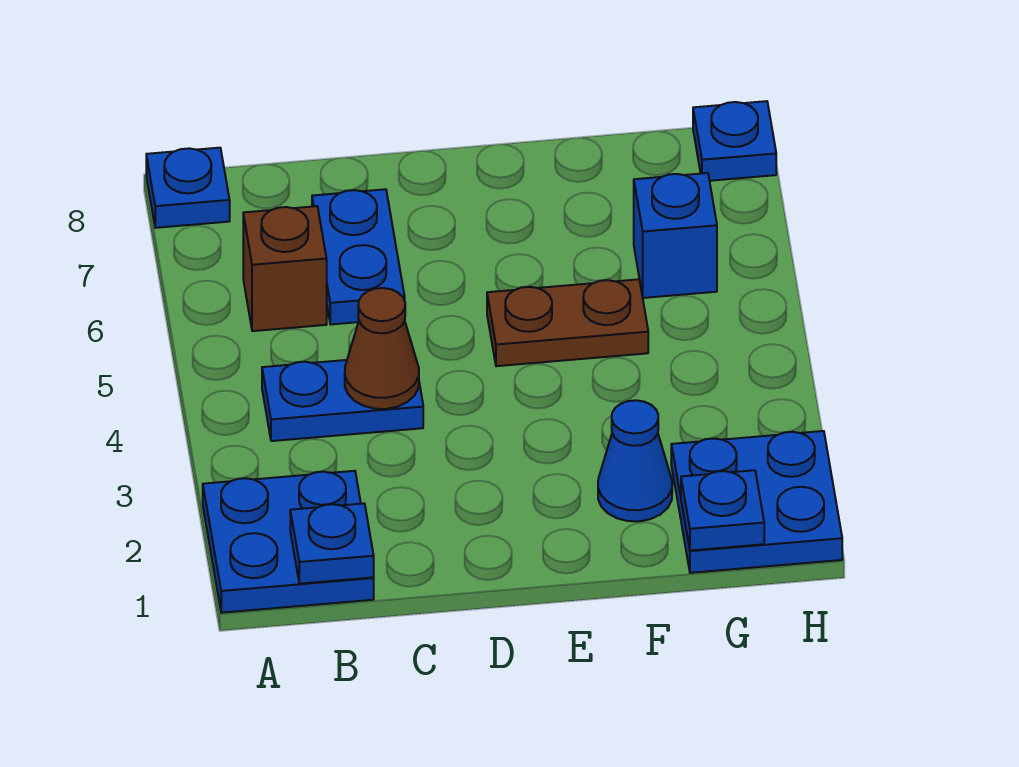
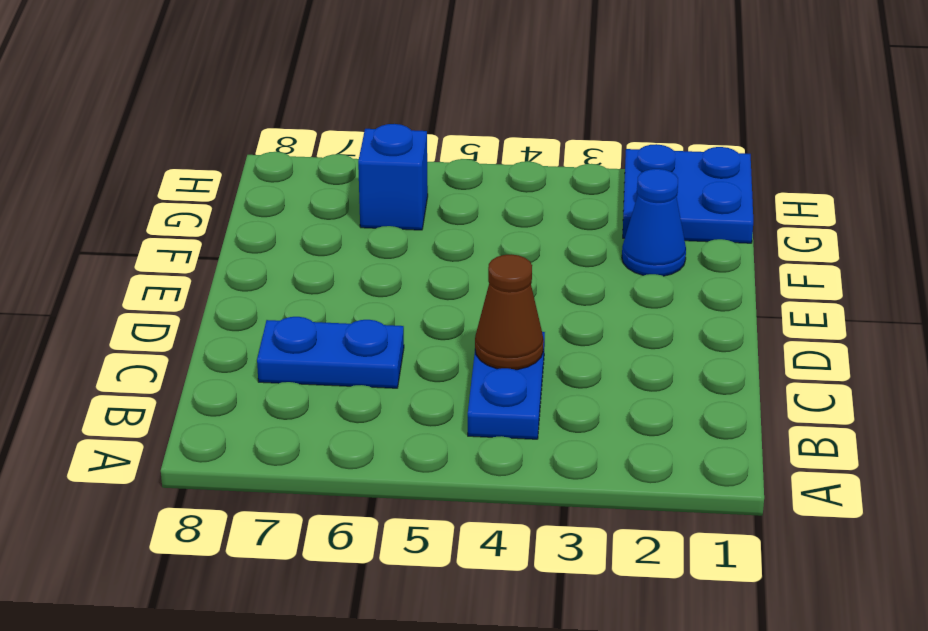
none -> blue 2x2 plate [203,471,374,613]
none -> blue 1x1 plate [146,148,230,228]
none -> brown 1x1 brick [243,206,327,331]

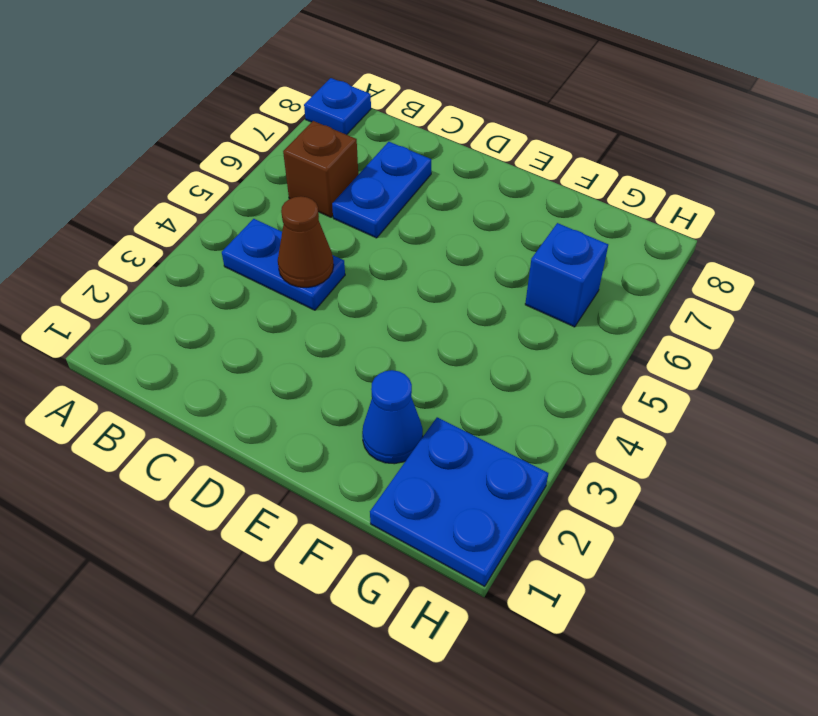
none -> blue 2x2 plate [203,471,374,613]
none -> brown 1x2 plate [487,279,648,366]
none -> blue 1x1 plate [693,101,776,181]

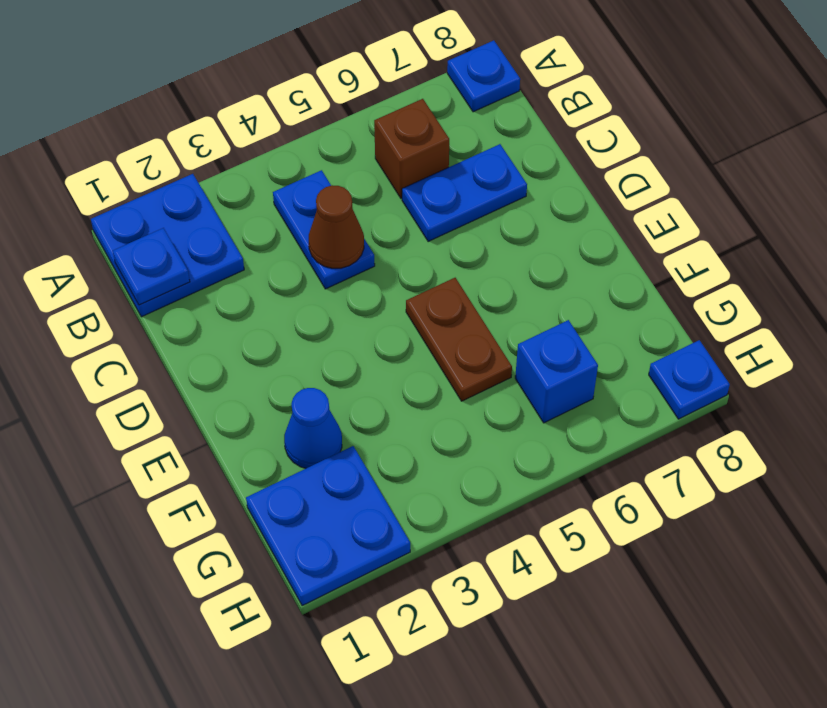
none -> blue 1x1 plate [681,470,764,550]

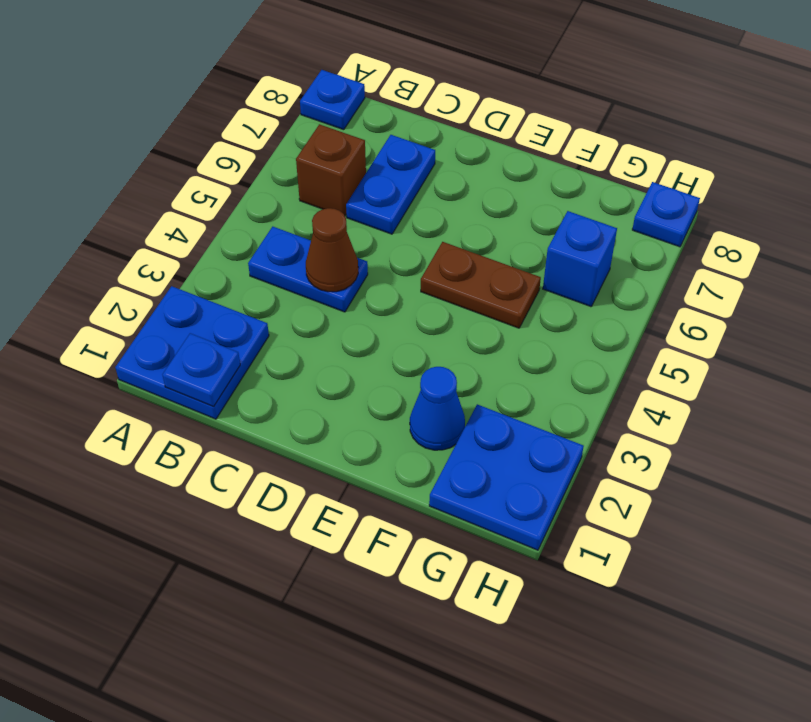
none -> blue 1x1 plate [681,470,764,550]

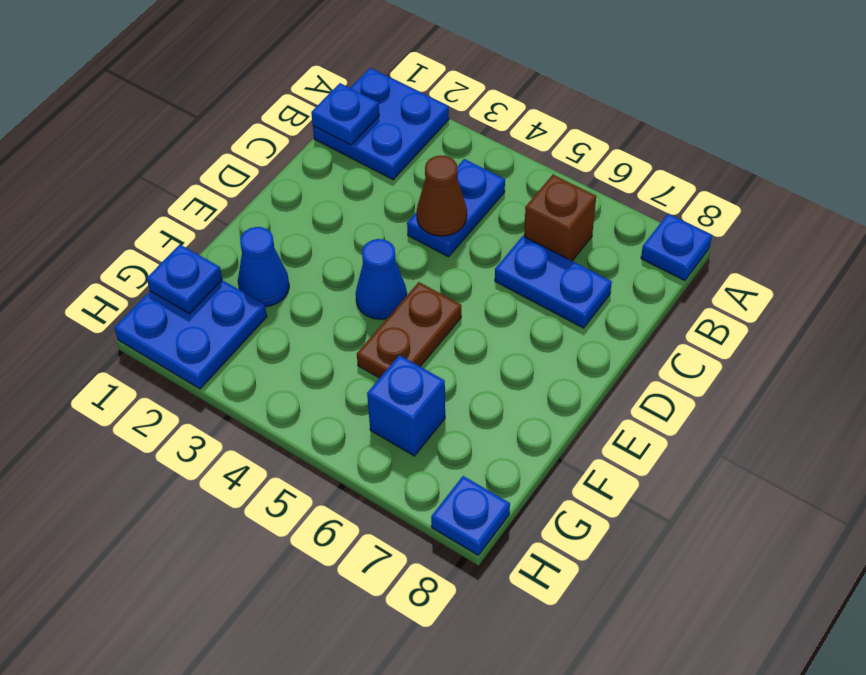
blue 1x1 cone [356,239,407,319] -> none

